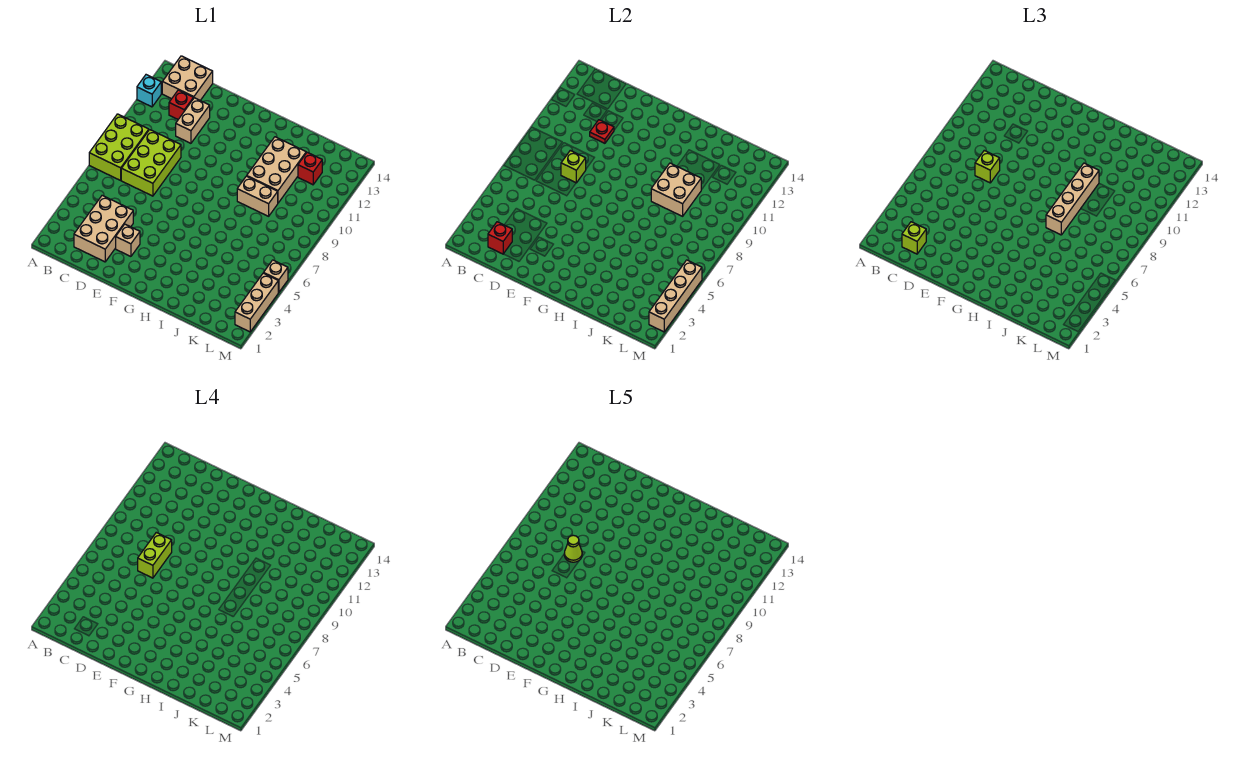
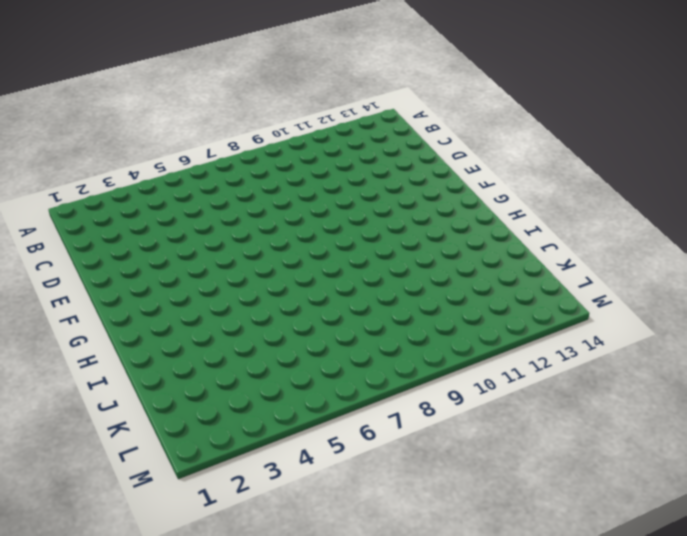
none -> lime 2x3 brick [89,114,149,180]
none -> cyan 1x1 brick [137,75,161,107]
none -> tan 2x2 brick [162,56,213,100]

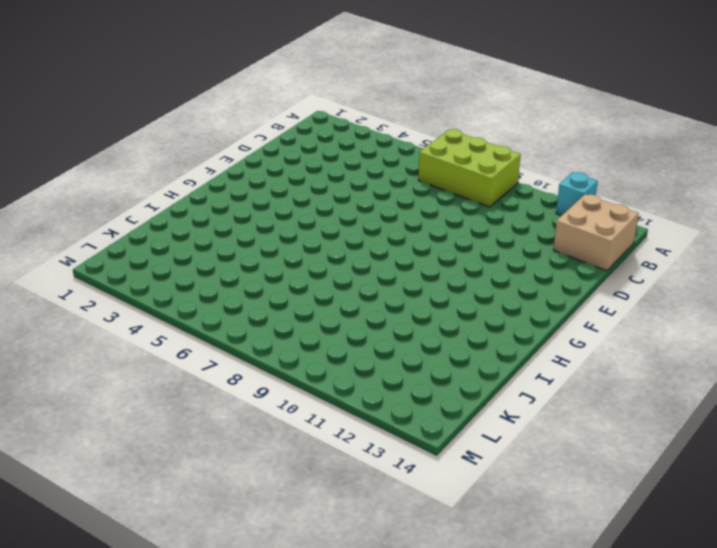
none -> tan 2x3 brick [74,195,133,262]
none -> lime 2x3 brick [121,130,181,196]
none -> red 1x1 brick [169,90,193,119]

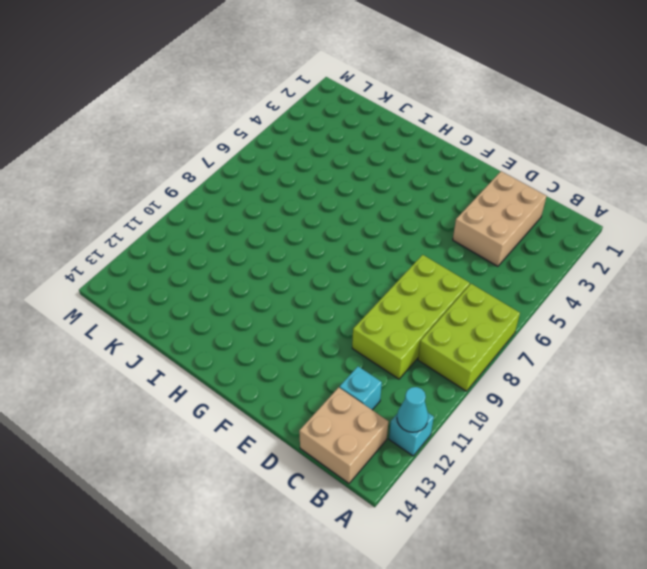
cyan 1x1 cone [397,387,428,432] -> none
lime 2x4 brick [352,255,470,379] -> lime 2x3 brick [121,130,181,196]
cyan 1x1 brick [340,367,382,410] -> red 1x1 brick [169,90,193,119]
none -> tan 1x2 brick [176,98,210,143]
none -> tan 1x1 brick [116,224,140,256]
none -> tan 1x2 brick [237,176,278,216]

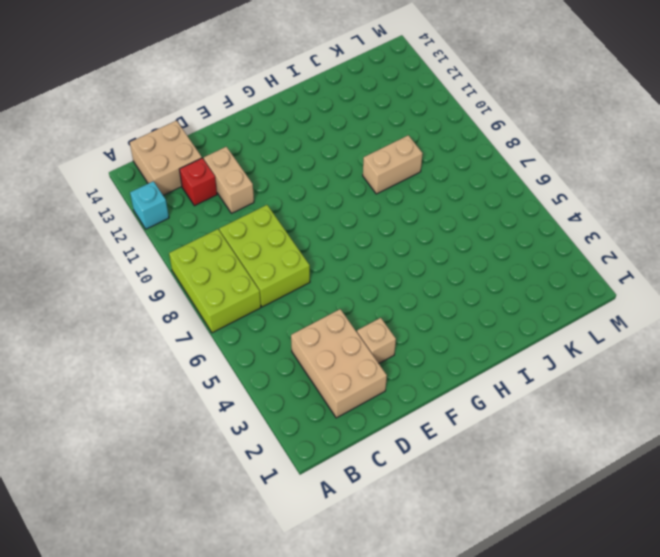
none -> tan 2x3 brick [247,137,306,203]
none -> red 1x1 brick [298,152,322,185]
none -> tan 1x3 brick [235,273,278,332]

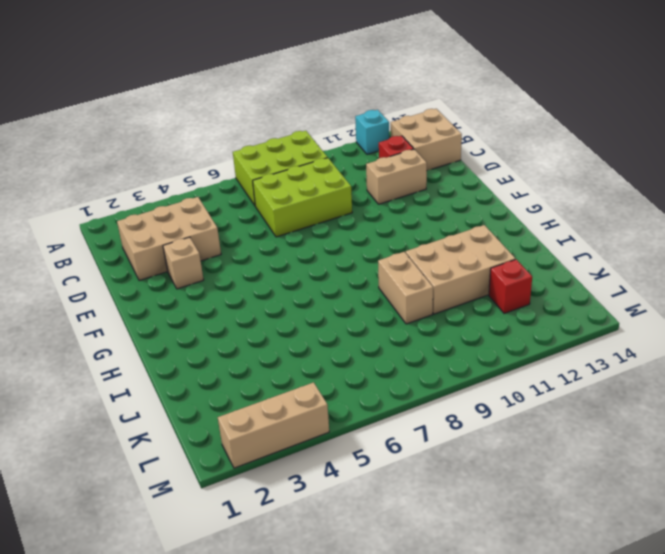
none -> tan 1x1 brick [264,260,288,292]
none -> red 1x1 brick [488,222,512,254]
none -> lime 1x1 brick [561,151,586,183]

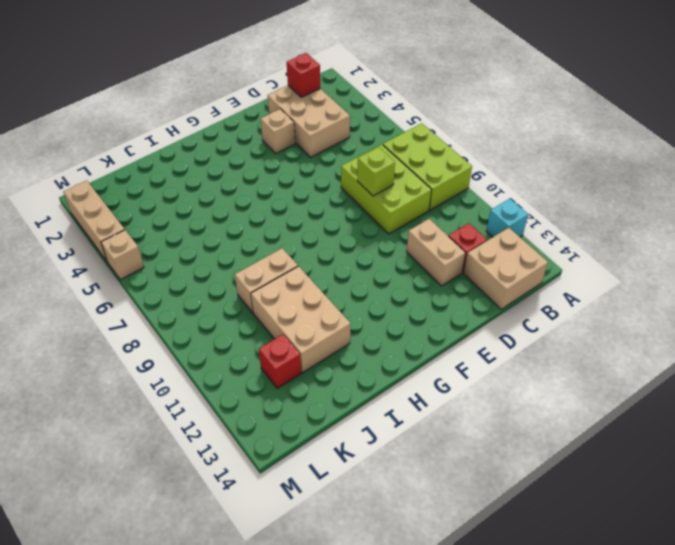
none -> red 1x1 plate [590,120,614,143]
none -> tan 2x2 brick [651,163,701,216]
none -> tan 1x4 brick [649,260,702,332]

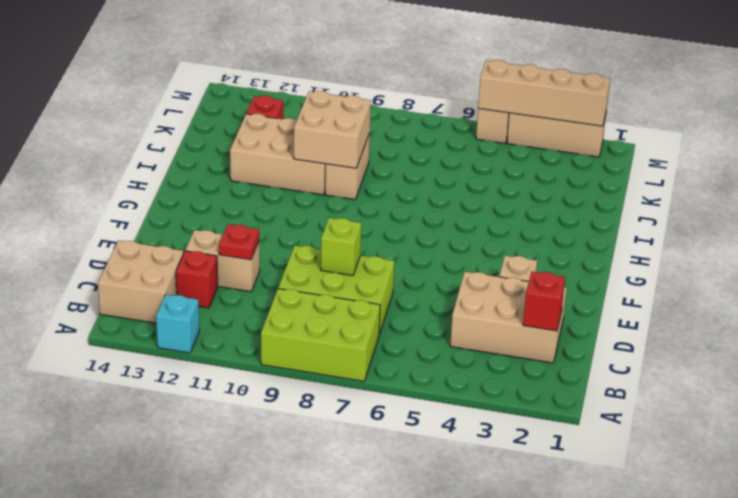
none -> lime 1x1 brick [902,222,926,254]
none -> lime 1x1 brick [975,151,1000,183]
none -> tan 1x4 brick [1046,163,1099,235]

